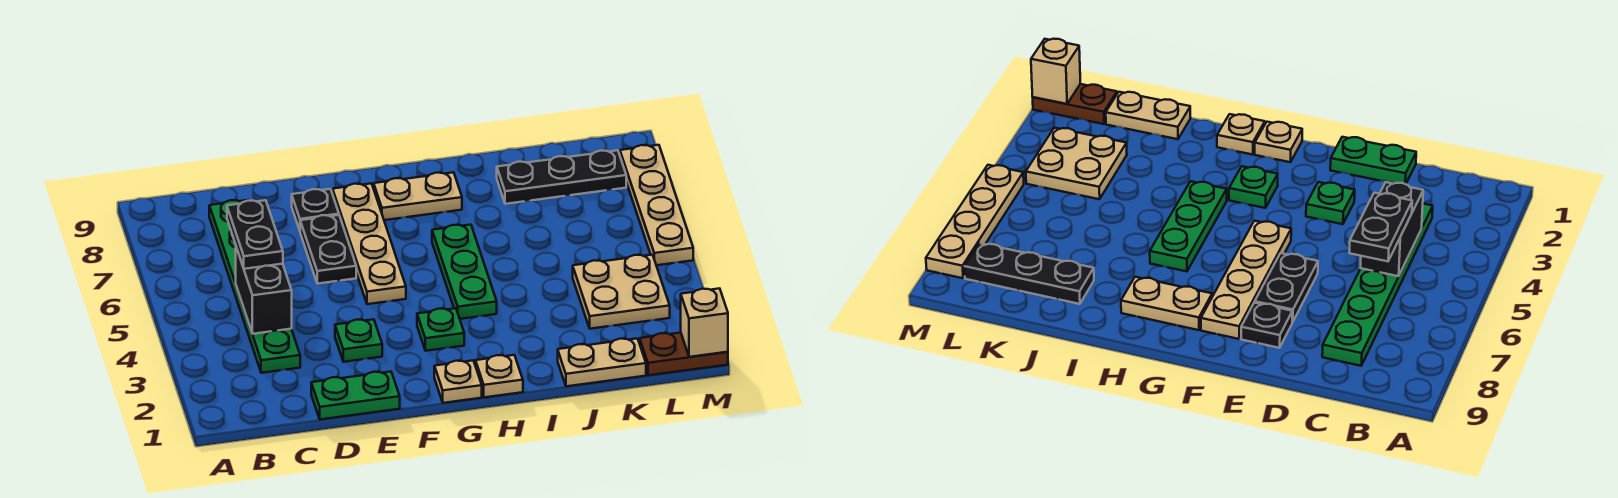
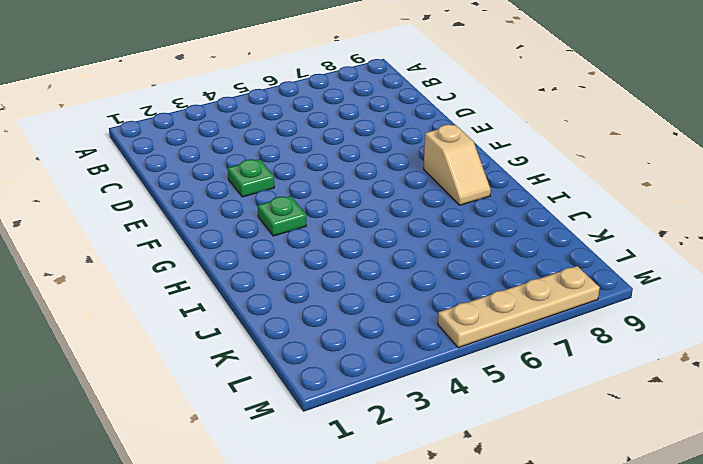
tan 1x2 slope [424,124,491,205] -> tan 1x2 plate [374,172,462,220]
none -> green 1x6 plate [209,200,300,373]
none -> green 1x2 plate [311,372,400,419]
none -> black 1x2 plate [300,215,356,284]

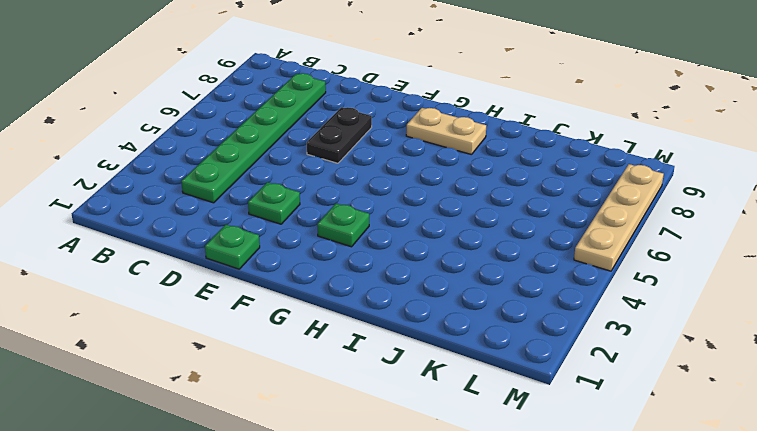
green 1x1 plate [205,225,260,269] -> green 1x2 plate [311,372,400,419]
none -> black 1x1 plate [292,189,339,230]
none -> tan 1x4 plate [333,183,406,304]
none -> tan 1x1 plate [434,361,482,403]

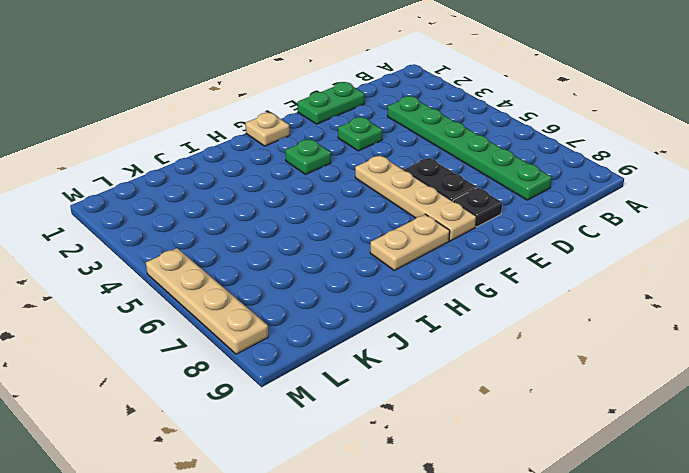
none -> tan 1x1 plate [475,355,523,397]
none -> green 1x3 plate [432,225,497,319]
none -> tan 1x2 plate [558,338,646,386]

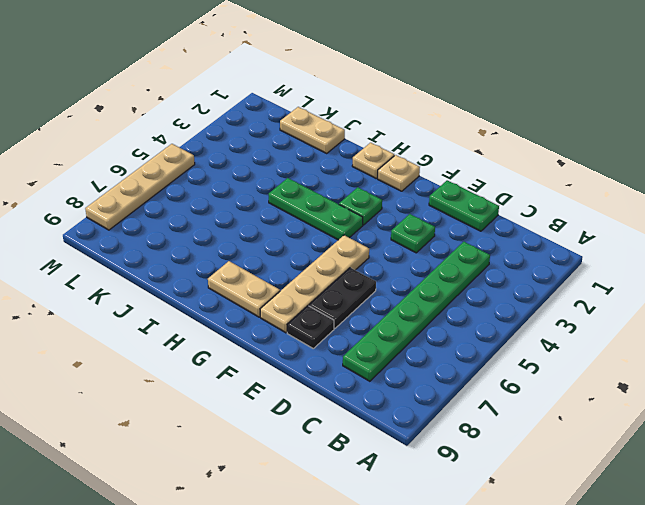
green 1x3 plate [269,178,363,240] -> green 1x3 plate turned to [432,225,497,319]
none -> black 1x3 plate [497,150,626,204]
none -> tan 2x2 plate [573,255,670,329]
none -> brown 1x2 plate [640,333,728,375]

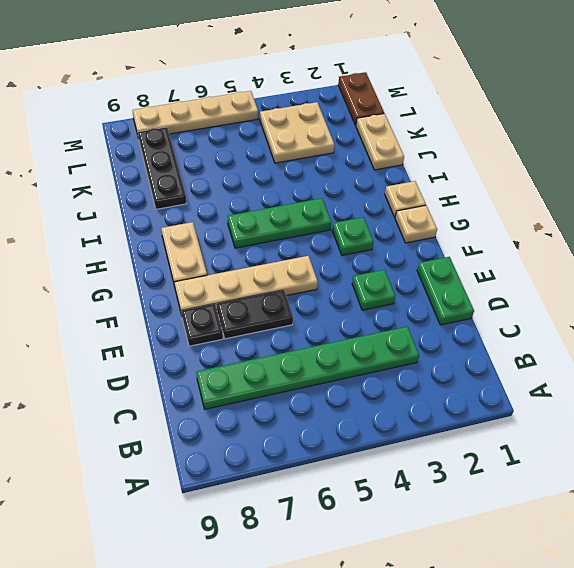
none -> black 1x2 brick [236,247,292,334]
none -> tan 1x1 brick [681,288,728,357]
none -> black 1x2 plate [227,200,283,269]

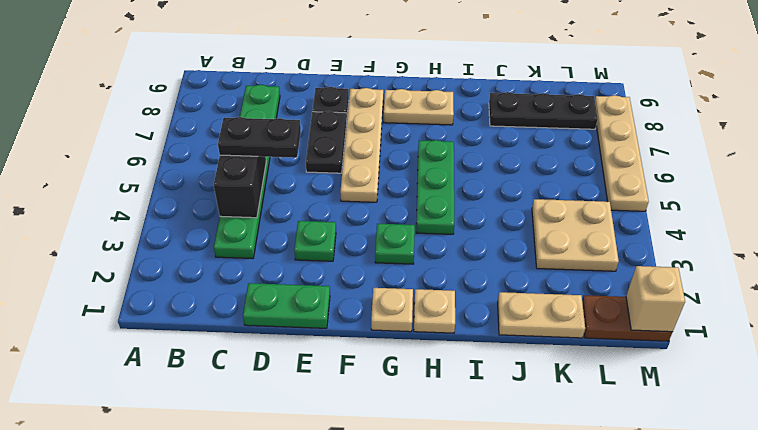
black 1x2 plate [218,117,301,158] -> black 1x2 plate turned to [227,200,283,269]

